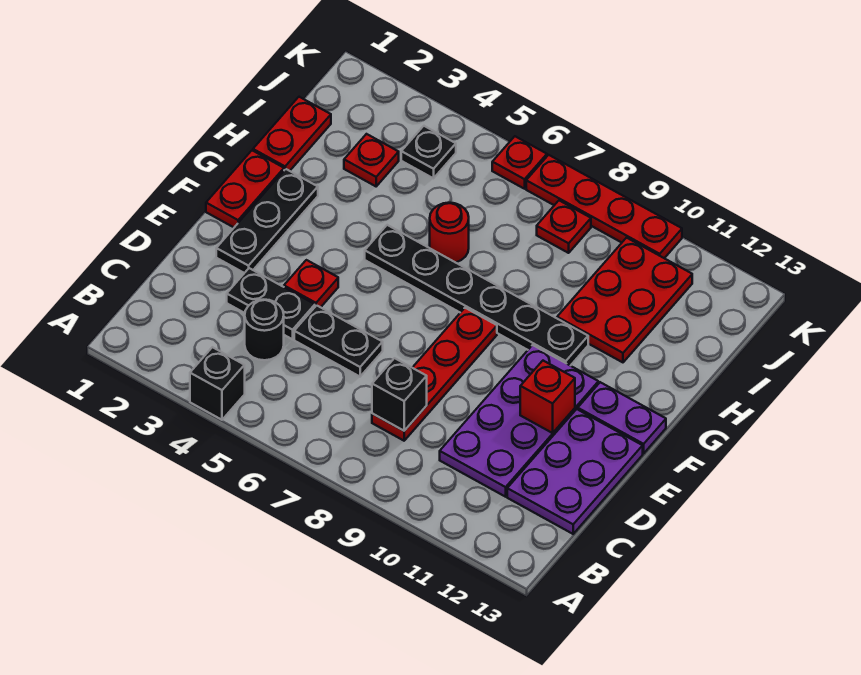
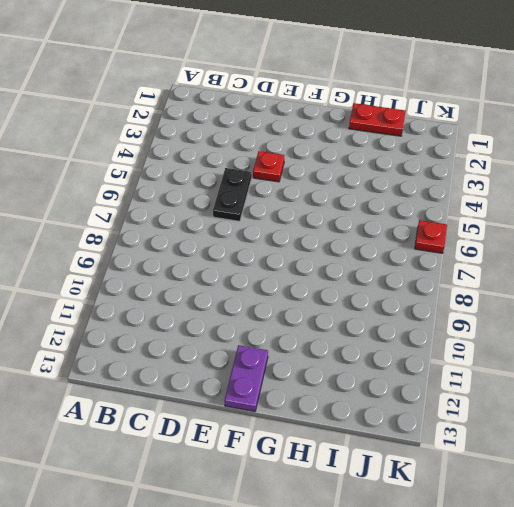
none -> black 1x1 brick [190,347,245,420]
none -> black 1x1 round brick [245,300,284,360]
none -> red 1x4 plate [372,308,497,441]

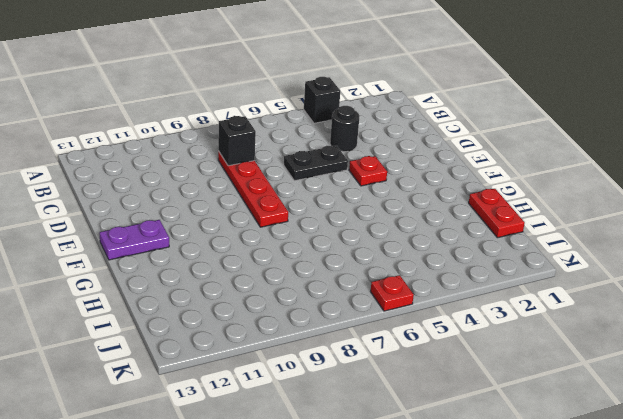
none -> purple 2x4 plate [440,345,598,497]
none -> purple 2x3 plate [507,409,643,534]
none -> black 1x2 plate [227,268,315,339]

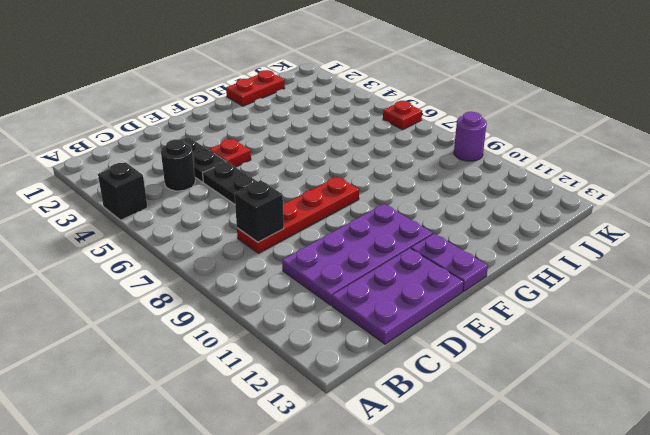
purple 1x1 round brick [454,112,487,161] -> red 1x4 plate [526,155,682,258]
none -> black 1x3 plate [216,169,318,273]
none -> red 1x2 plate [206,150,284,227]
none -> black 1x6 plate [365,225,588,366]

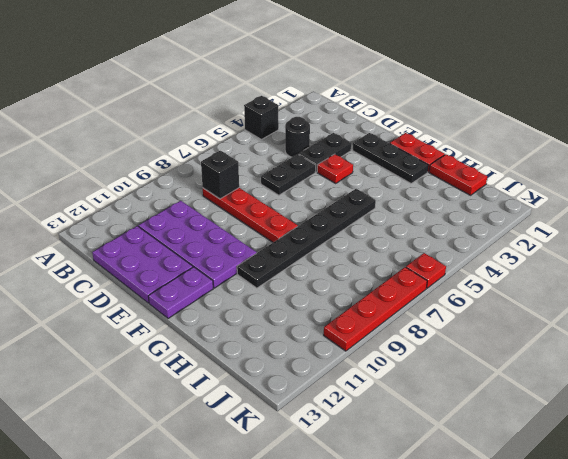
none -> red 1x1 round brick [430,203,469,263]
none -> red 2x3 plate [557,238,692,362]
none -> red 1x1 plate [344,134,399,186]

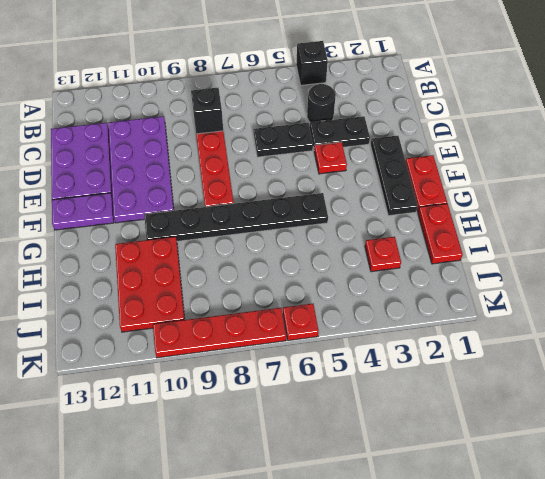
none -> red 1x1 round brick [430,203,469,263]
none -> black 1x1 plate [401,126,456,178]
none -> red 1x1 plate [537,201,591,253]

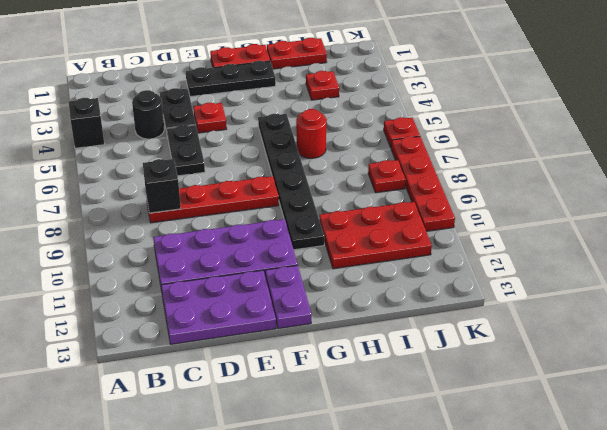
none -> black 1x1 plate [401,126,456,178]
none -> red 1x1 brick [520,361,575,433]

